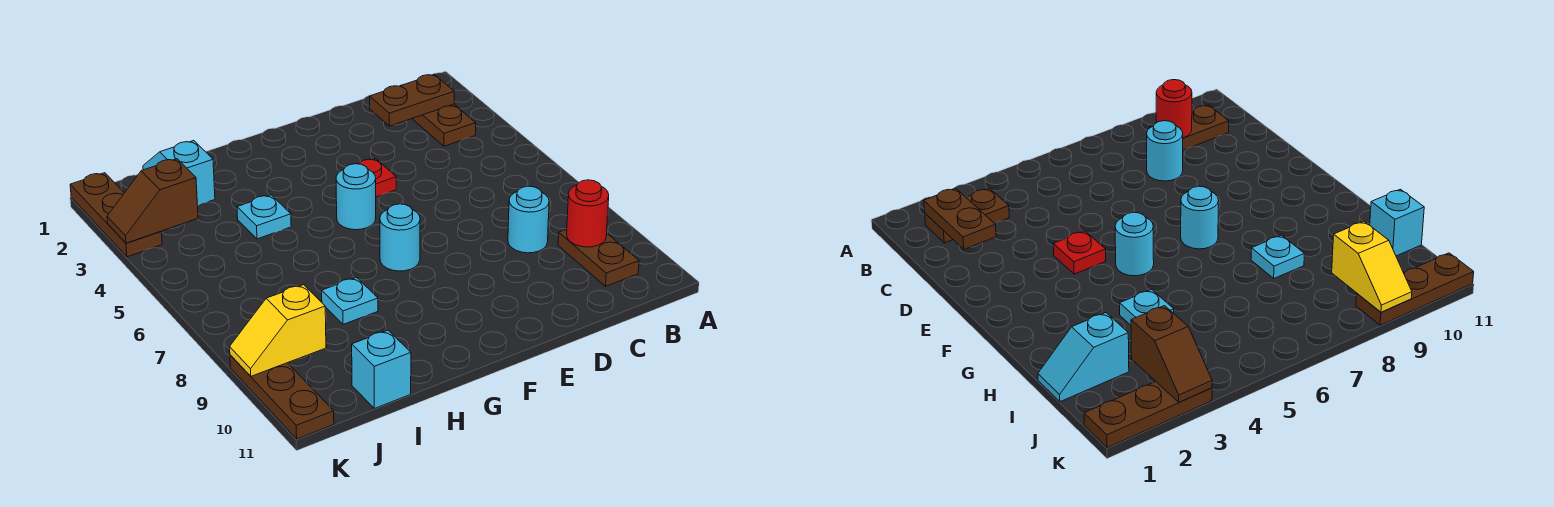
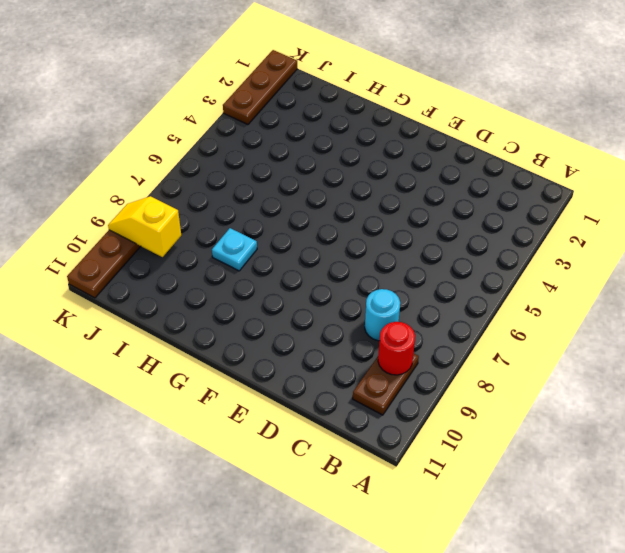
none -> brown 1x2 plate [412,104,476,146]
none -> red 1x1 plate [359,159,396,197]
none -> cyan 1x1 round brick [336,164,376,230]

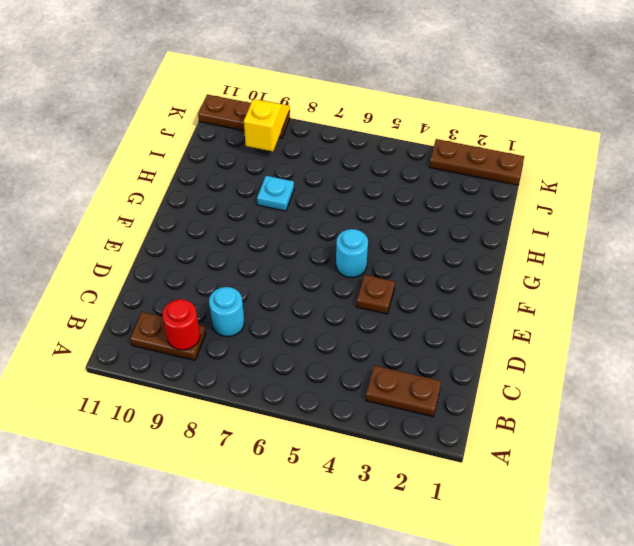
brown 1x1 plate [356,275,395,314] -> red 1x1 plate [359,159,396,197]
none -> cyan 1x1 round brick [380,204,420,271]
none -> cyan 1x1 plate [237,195,291,239]
none -> cyan 1x2 slope [143,141,215,205]

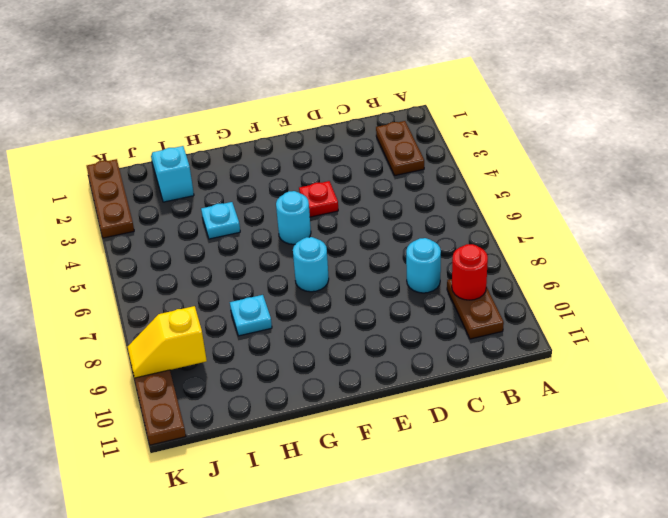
none -> cyan 1x1 brick [352,330,411,409]
none -> brown 1x2 plate [370,75,454,126]
none -> brown 1x2 slope [107,159,198,243]

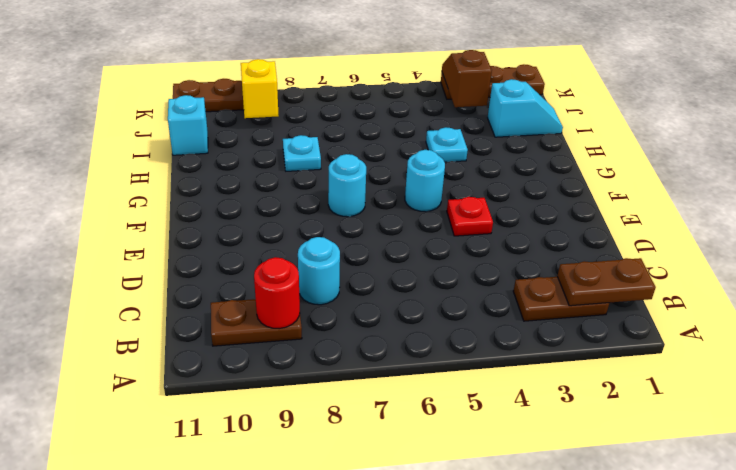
brown 1x2 plate [557,258,656,306] -> brown 1x2 plate turned to [370,75,454,126]

